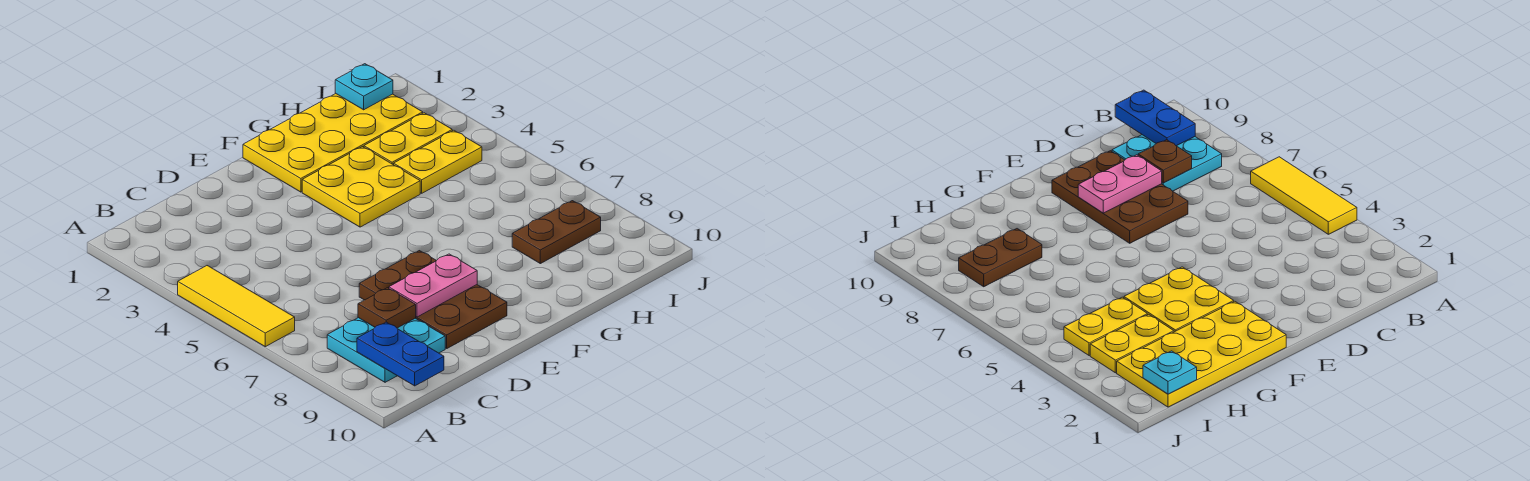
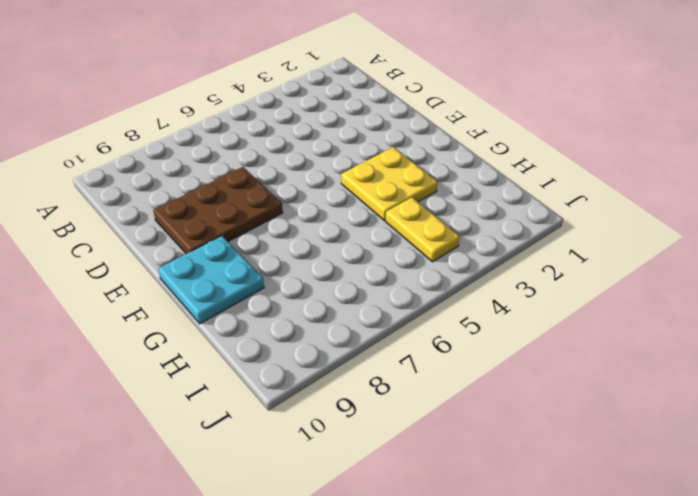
cyan 2x2 plate [158,236,264,324] -> cyan 2x2 plate moved to [327,318,445,382]
none -> yellow 1x3 tile [178,266,295,347]
none -> yellow 2x4 plate [243,94,423,192]
none -> yellow 1x2 plate [364,113,452,165]

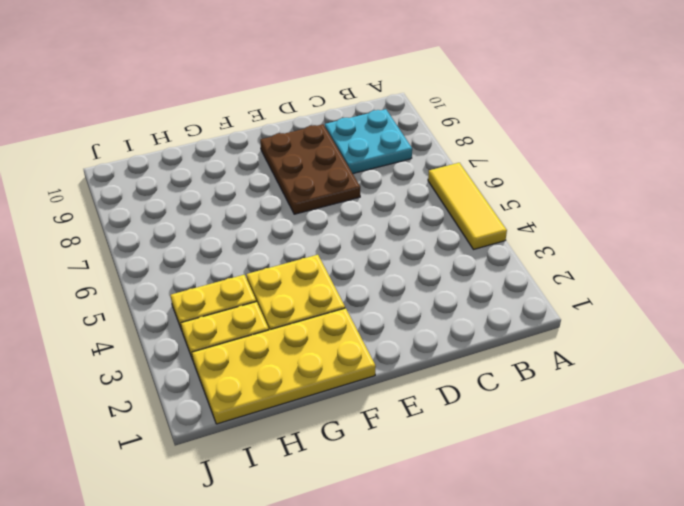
none -> brown 1x2 plate [512,201,601,264]
none -> blue 1x2 plate [357,322,444,386]
none -> brown 1x1 plate [358,288,416,328]

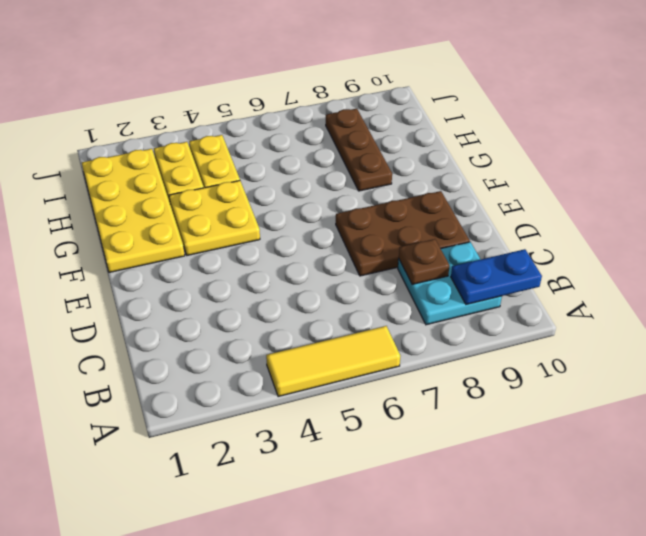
brown 1x3 plate [326,109,392,191] -> brown 1x2 plate [512,201,601,264]
none -> pink 1x2 plate [389,254,477,317]
none -> cyan 1x1 plate [335,64,393,110]

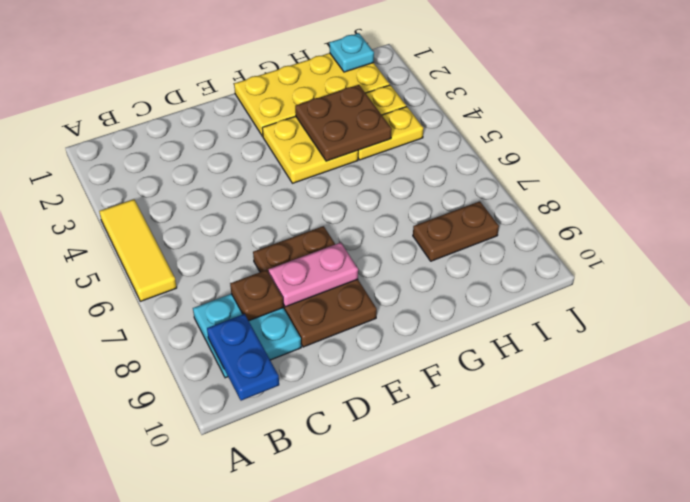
brown 2x2 plate [295,85,392,161] -> none

